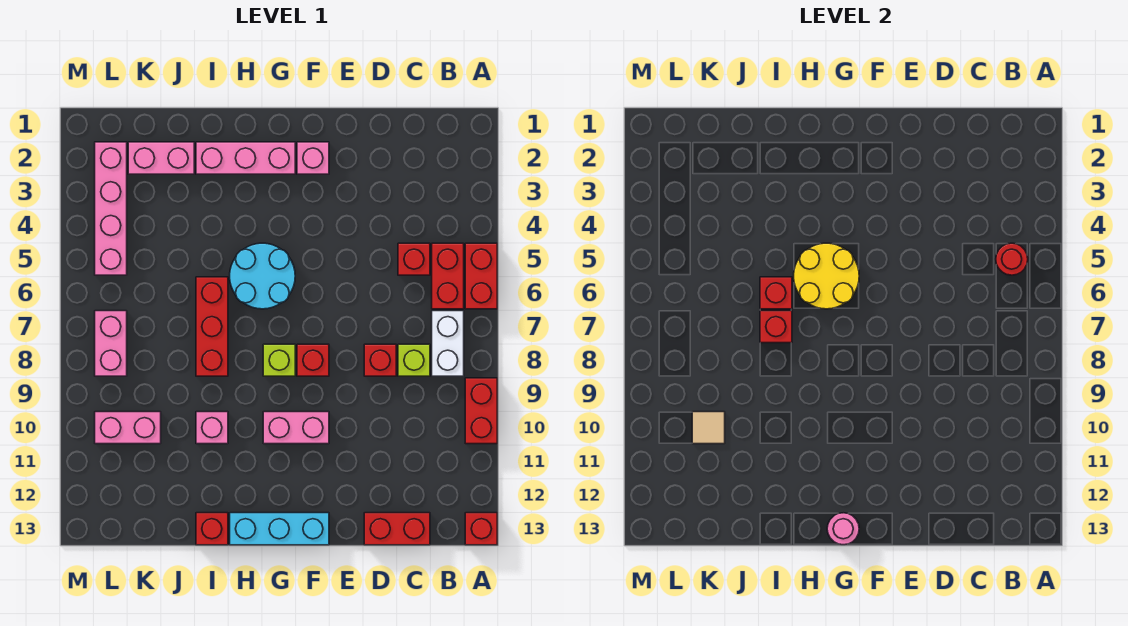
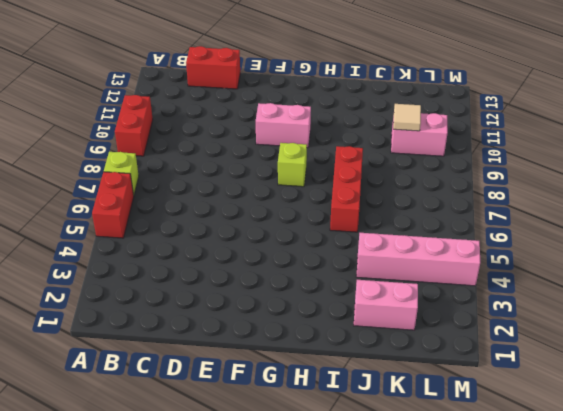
lime 1x1 brick [104,152,139,195] -> lime 1x1 brick moved to [398,344,430,376]
pink 1x4 brick [356,233,480,286] -> pink 1x4 brick turned to [95,142,127,275]
none -> red 1x1 brick [465,513,497,545]
none -> red 1x2 brick [432,243,464,309]
none -> white 1x2 brick [432,311,464,376]

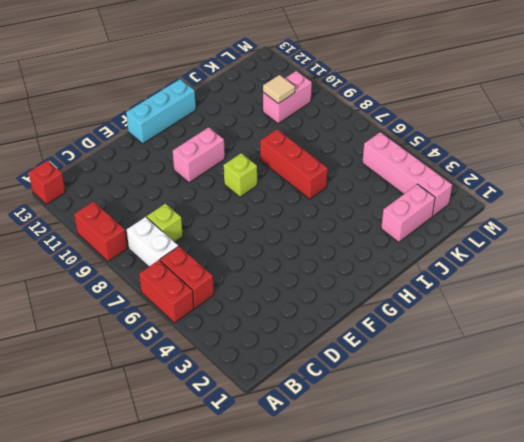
none -> red 1x1 brick [398,243,430,275]
none -> red 1x2 brick [364,513,430,545]
none -> red 1x1 brick [364,344,396,376]

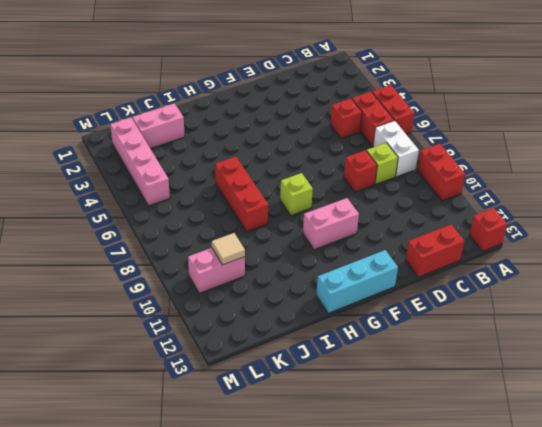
none -> pink 1x1 brick [297,142,329,174]
none -> red 1x1 brick [297,344,329,376]
none -> pink 1x3 brick [196,142,295,174]

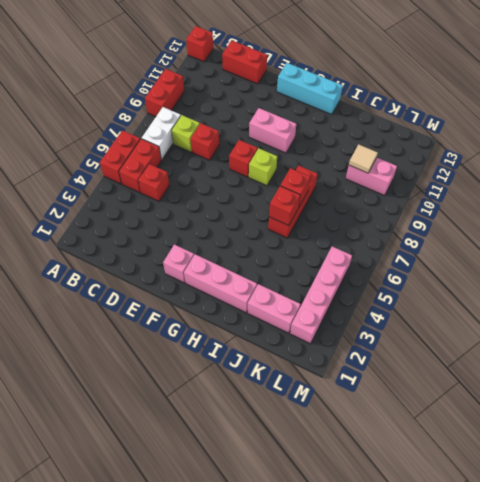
none -> cyan 2x2 round brick [230,243,295,309]
none -> pink 1x1 brick [196,412,228,444]
none -> red 1x1 brick [196,513,228,545]

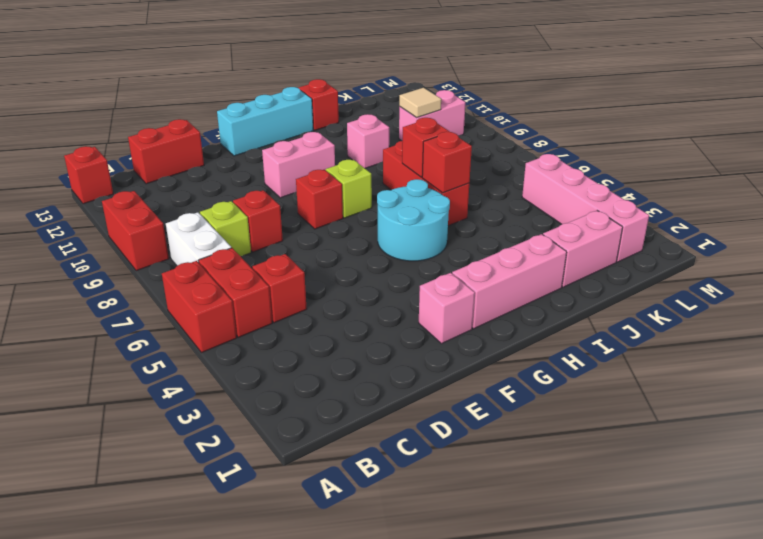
none -> pink 1x2 brick [95,311,127,376]
none -> red 1x1 round brick [996,243,1028,275]
none -> yellow 2x2 round brick [794,243,859,309]

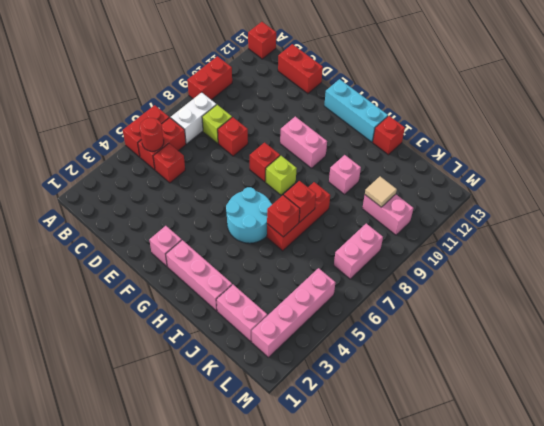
none -> yellow 2x2 round brick [794,243,859,309]
none -> pink 1x1 round brick [827,513,859,545]

